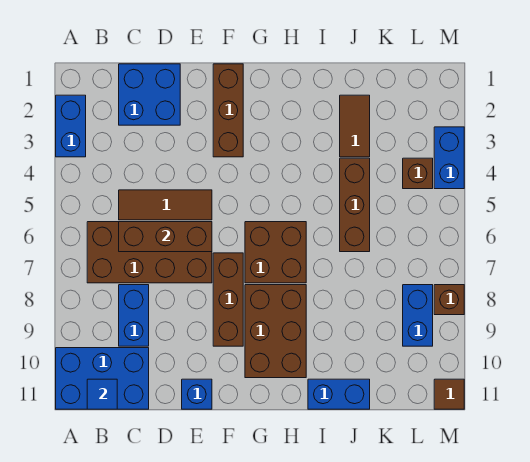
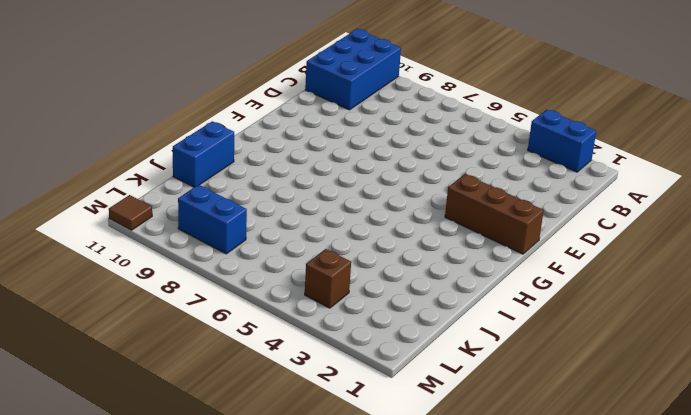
none -> brown 2x4 brick [87,222,212,283]
none -> blue 2x2 brick [119,64,180,125]
none -> brown 1x3 tile [119,190,212,220]

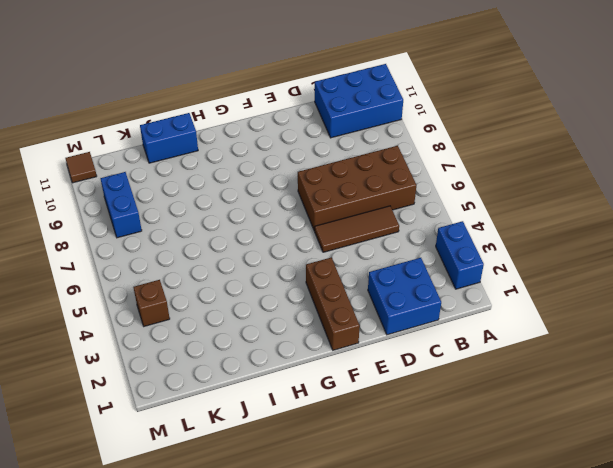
none -> blue 1x2 brick [119,285,149,346]
none -> blue 1x1 brick [182,379,212,409]
none -> brown 1x3 brick [213,253,243,346]

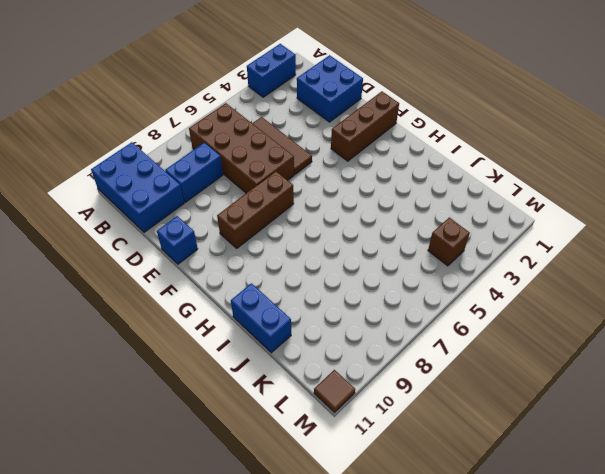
none -> brown 2x2 brick [245,222,306,283]
none -> brown 2x3 brick [245,285,306,378]
none -> brown 1x2 tile [340,95,370,157]

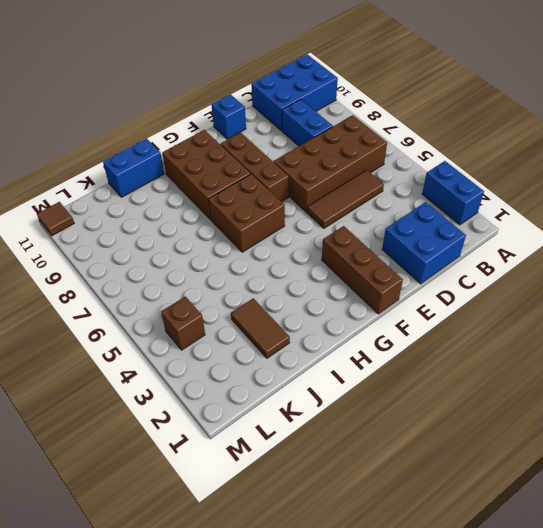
none -> brown 1x3 brick [340,158,370,252]
none -> blue 1x2 brick [403,285,433,346]
none -> blue 1x2 brick [434,127,464,189]

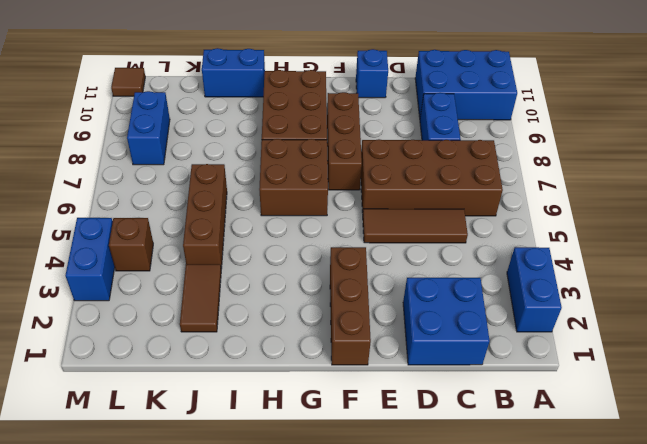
none -> brown 1x1 brick [434,285,464,315]
none -> blue 1x1 tile [87,379,117,409]
none -> brown 1x3 brick [119,222,212,252]

